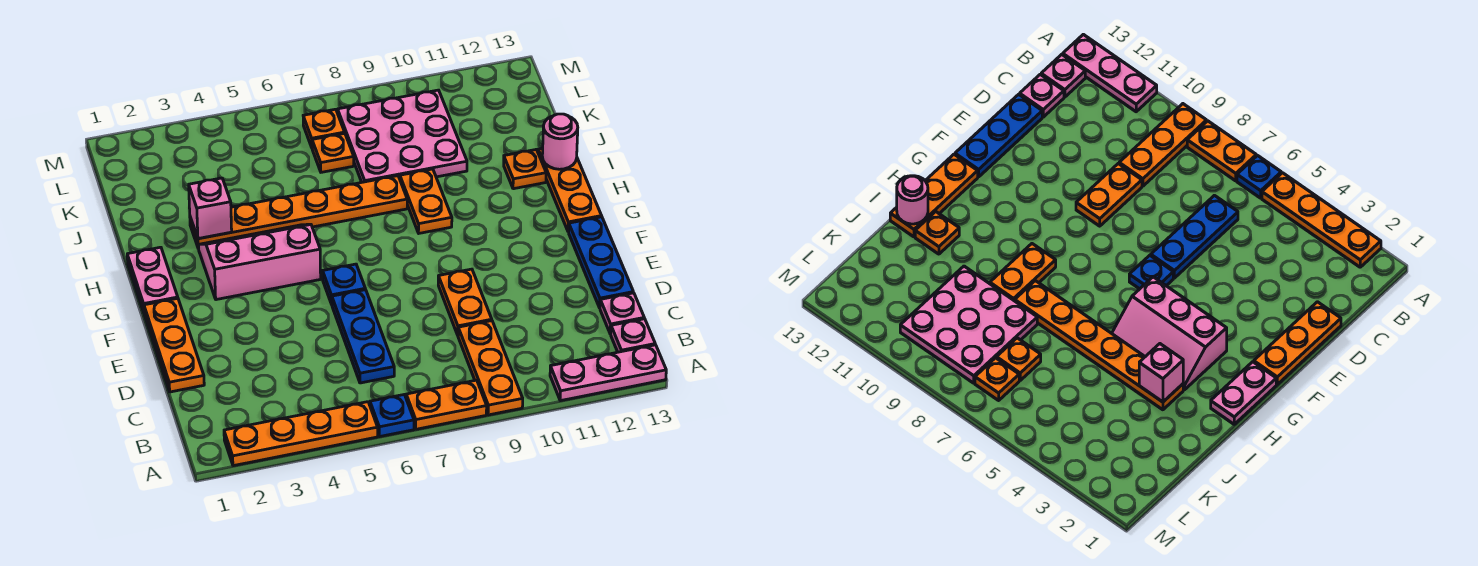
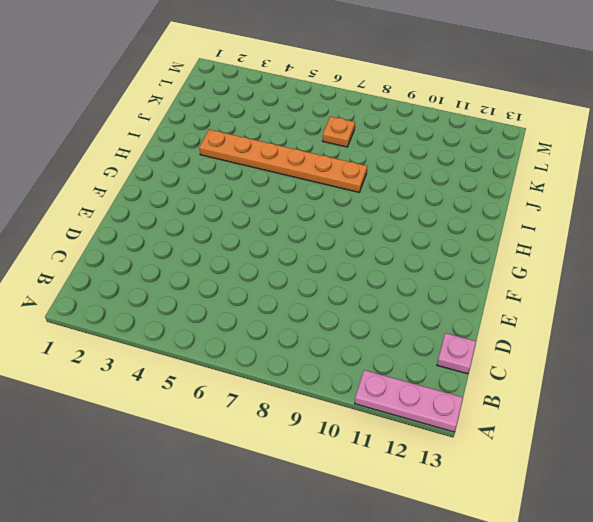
none -> orange 1x4 plate [224,402,378,466]
none -> blue 1x1 plate [370,395,414,437]
none -> orange 1x2 plate [406,380,487,429]

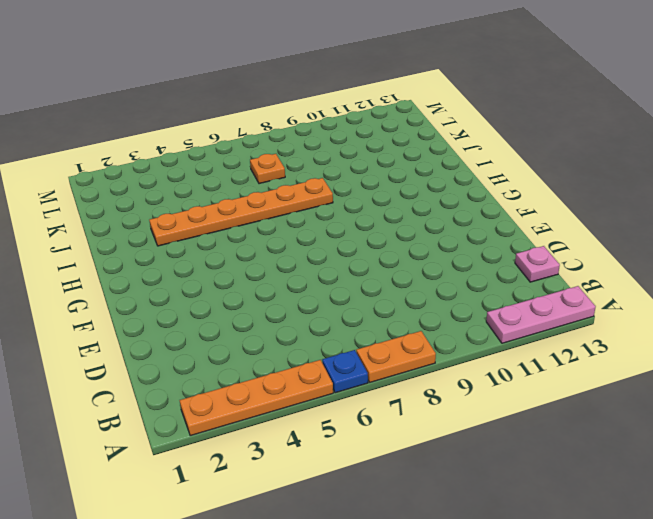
none -> orange 1x3 plate [458,321,523,415]
none -> pink 1x1 plate [611,319,655,352]
none -> blue 1x3 plate [332,290,394,383]

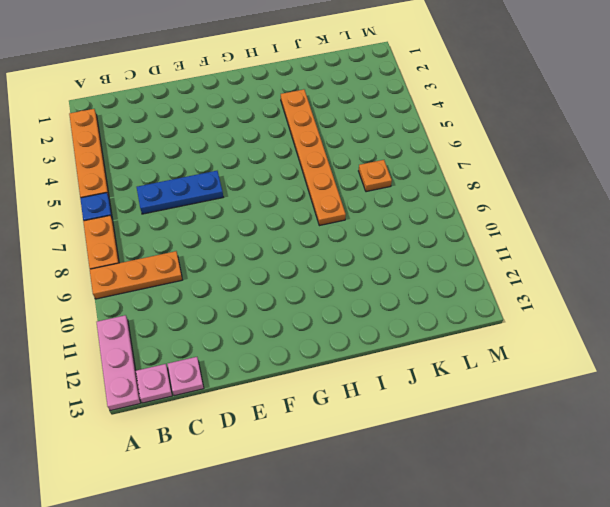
none -> orange 1x3 plate [144,298,204,392]
none -> orange 1x2 plate [438,269,492,335]
none -> blue 1x3 plate [569,217,633,308]

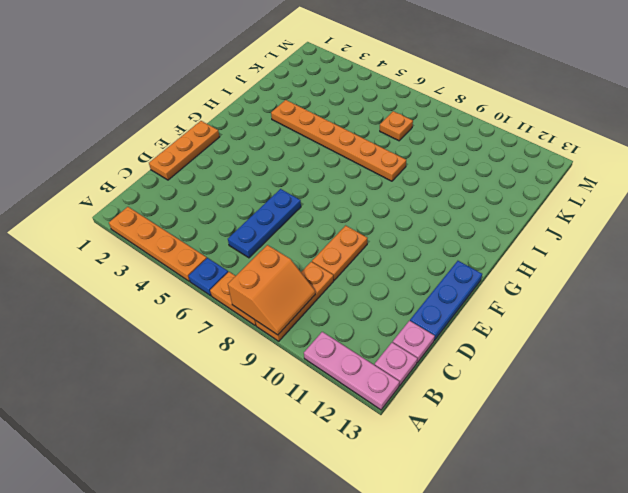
orange 2x2 slope [228,245,315,335] -> none
none -> blue 1x1 plate [323,264,365,304]
none -> pink 1x2 plate [127,247,178,312]
none -> pink 2x3 slope [198,224,321,300]

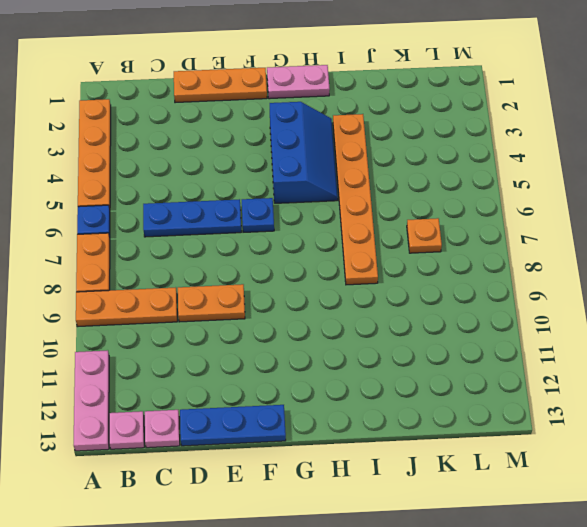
blue 2x3 slope [270,102,338,203] -> pink 2x3 slope [198,224,321,300]
none -> orange 1x3 plate [538,148,602,232]
none -> orange 1x2 plate [400,169,452,233]
none -> orange 1x1 plate [504,150,546,189]

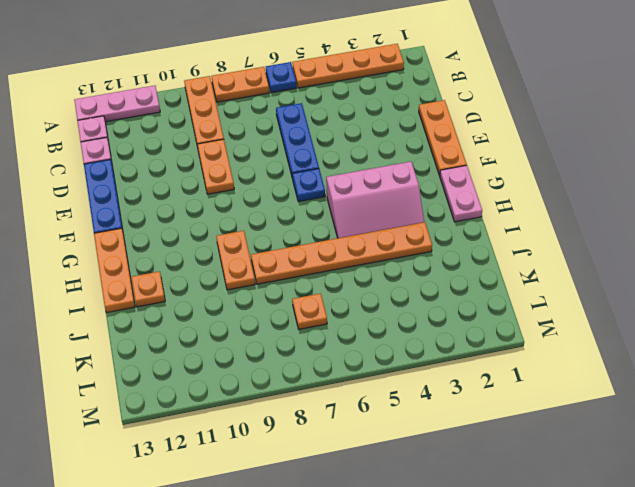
none -> pink 3x3 plate [338,90,467,182]
none -> orange 1x1 plate [303,109,345,147]
none -> pink 1x1 brick [189,178,232,239]

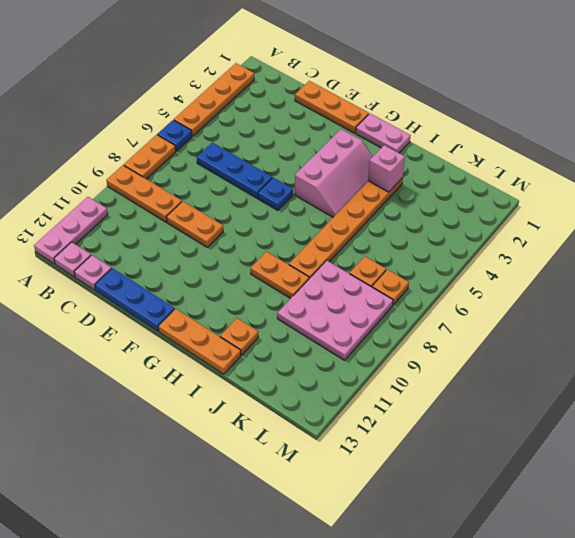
none -> pink 1x1 round brick [542,114,578,169]

